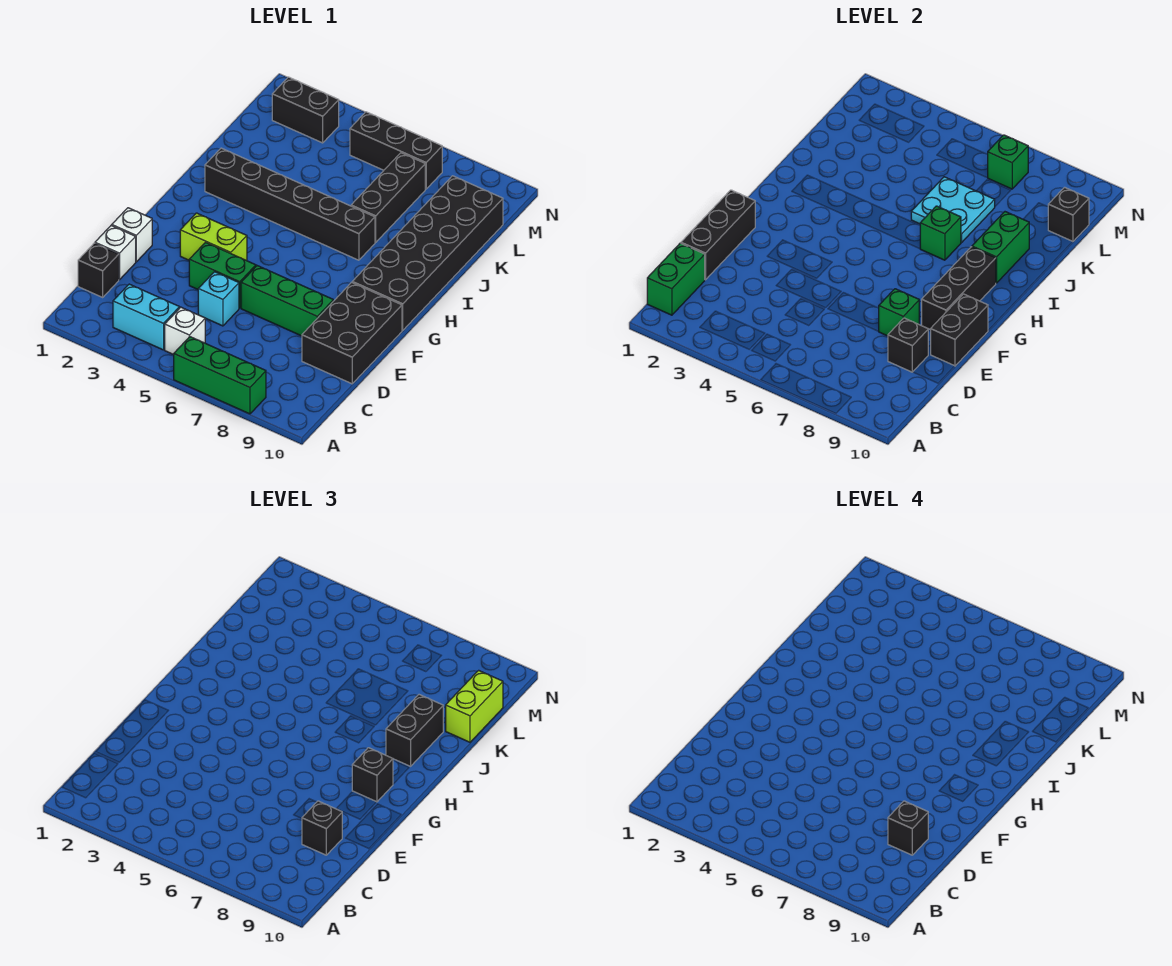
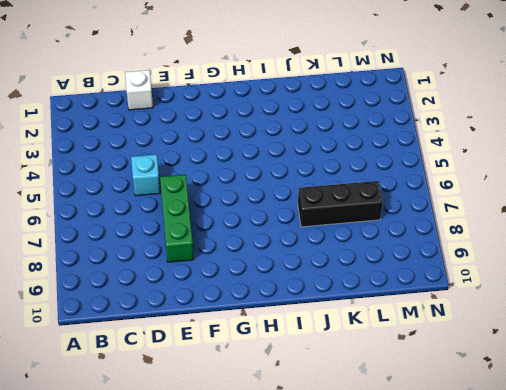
none -> green 1x3 brick [174,337,266,414]
none -> cyan 1x2 brick [113,284,180,350]
none -> white 1x1 brick [165,307,205,355]
none -> black 1x1 brick [78,243,119,297]

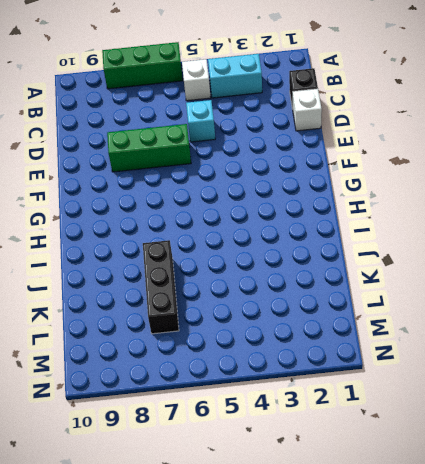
none -> black 2x3 brick [302,282,402,384]
none -> white 1x1 brick [112,208,152,262]
none -> green 1x2 brick [189,242,256,308]
none -> lime 1x2 brick [180,213,247,261]

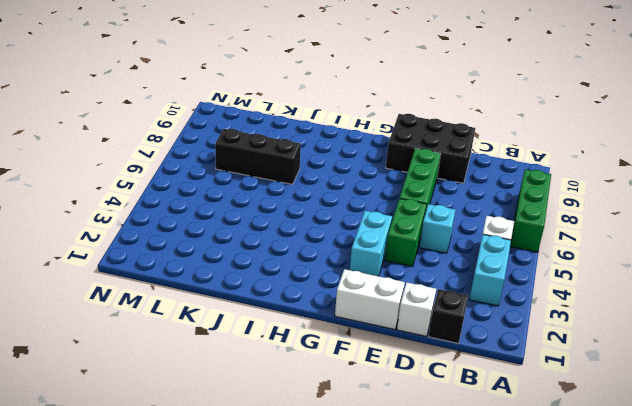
white 1x2 brick [335,269,405,329] -> white 1x1 brick [112,208,152,262]
cyan 1x2 brick [350,211,392,276] -> lime 1x2 brick [180,213,247,261]
none -> black 2x6 brick [352,176,503,330]
none -> black 1x6 brick [205,148,375,260]
none -> black 1x2 brick [272,77,339,143]
none -> black 1x3 brick [350,112,442,189]

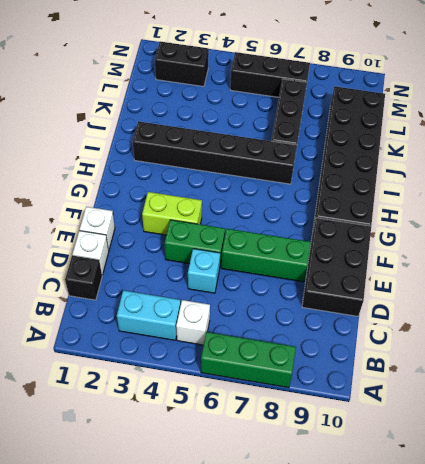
none -> green 1x2 brick [647,243,705,315]
none -> black 1x3 brick [681,190,755,280]
none -> black 1x1 brick [888,318,928,372]
none -> green 1x1 brick [878,289,919,336]

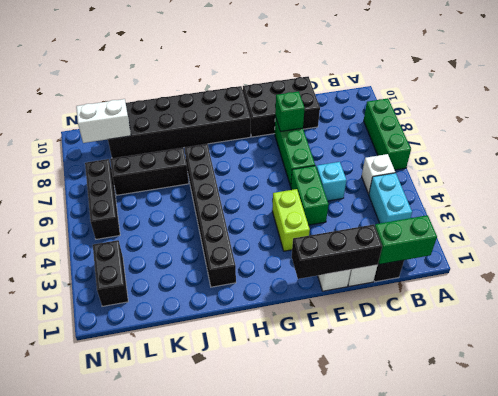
white 1x2 brick [76,99,131,143] -> none
none -> black 1x1 brick [888,318,928,372]
none -> black 1x2 brick [931,294,988,366]
none -> black 1x3 brick [922,247,996,330]
none -> green 1x1 brick [920,206,961,260]

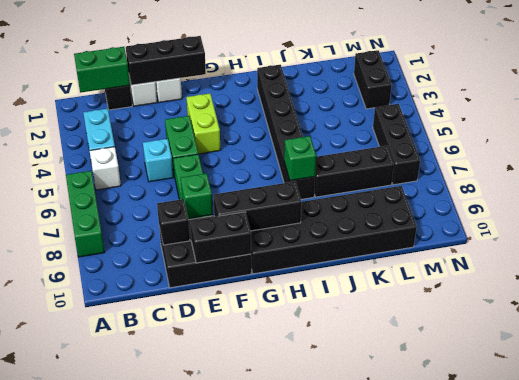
none -> green 1x2 brick [972,212,1029,283]
none -> cyan 2x2 plate [911,177,995,242]
none -> black 1x1 brick [1048,187,1089,242]
none -> green 1x1 brick [988,135,1028,189]

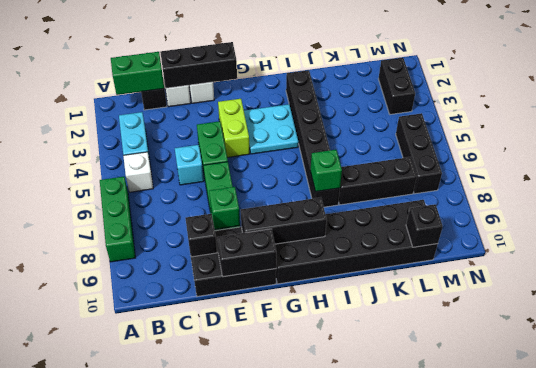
cyan 2x2 plate [244,104,298,154] -> cyan 2x2 plate moved to [911,177,995,242]
none -> green 1x2 brick [972,212,1029,283]
none -> green 1x1 brick [988,135,1028,189]
none -> black 1x1 brick [302,801,342,855]
none -> black 1x1 brick [352,748,393,802]

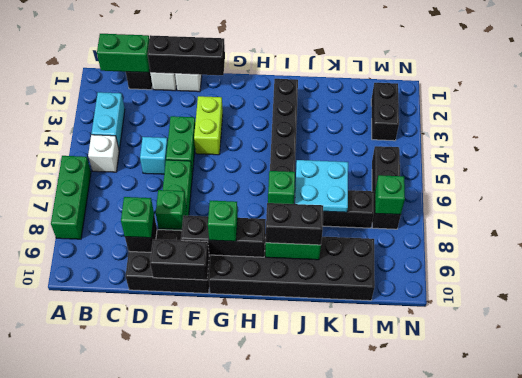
green 1x1 brick [121,197,154,238] -> black 1x1 brick [302,801,342,855]
green 1x1 brick [208,201,238,241] -> black 1x1 brick [352,748,393,802]
none -> black 1x1 brick [1048,187,1089,242]
none -> lime 1x2 brick [446,670,503,742]
none -> black 1x1 brick [888,801,928,855]

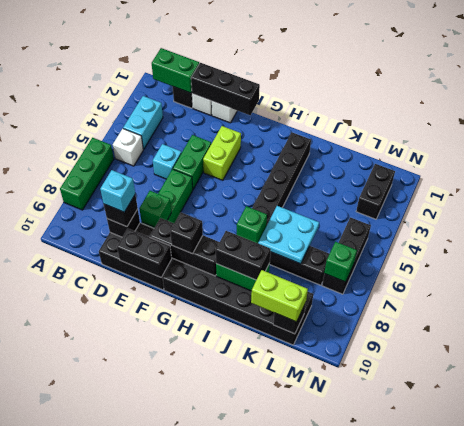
cyan 1x1 brick [100,170,135,212] -> black 1x1 brick [888,801,928,855]

